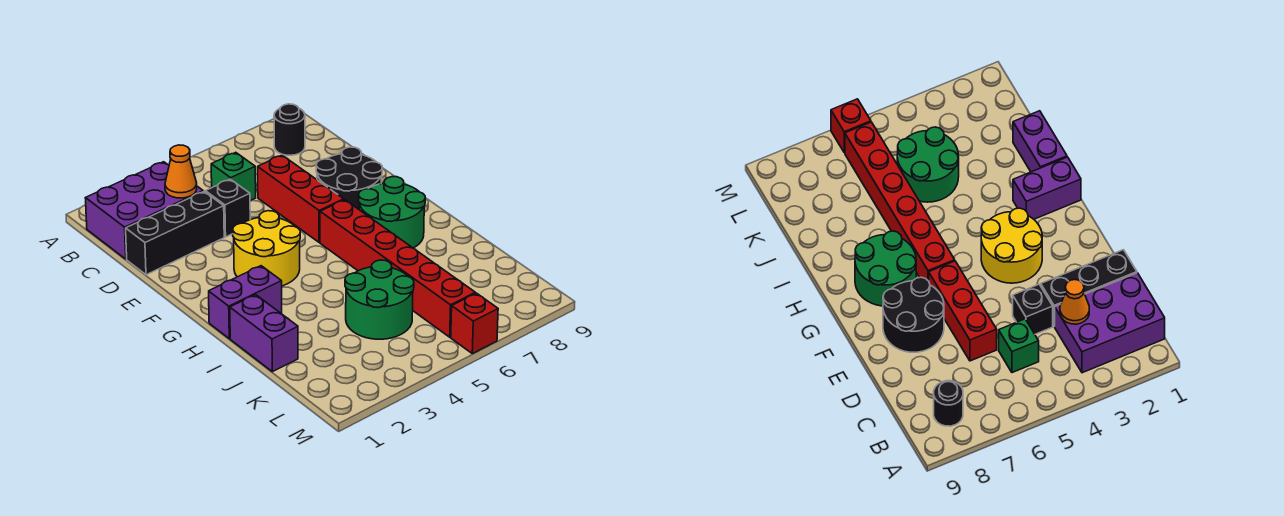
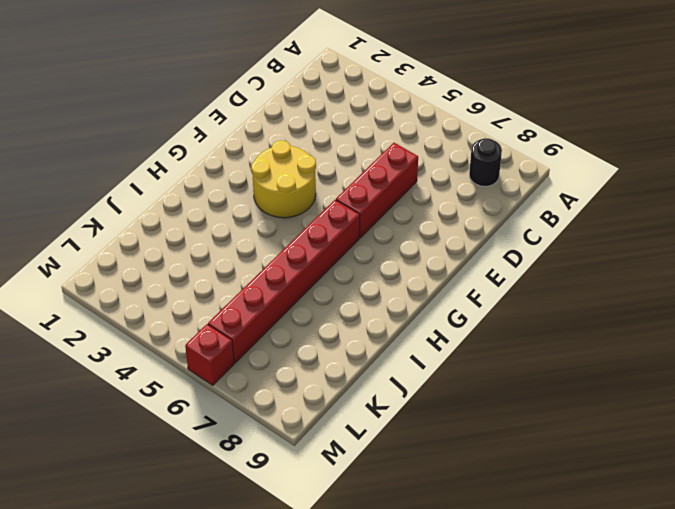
none -> purple 2x3 brick [85,162,203,259]
none -> green 1x1 brick [211,152,256,201]
none -> black 1x3 brick [126,191,224,275]

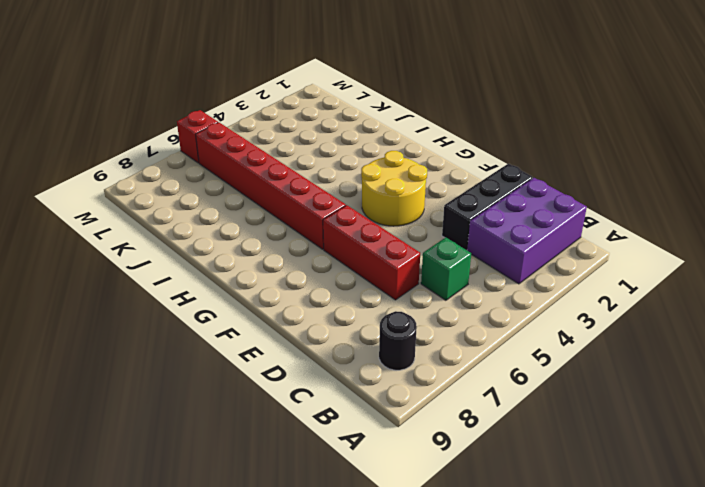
none -> black 1x1 brick [205,179,250,237]
none -> black 2x2 round brick [316,147,382,209]
none -> green 2x2 round brick [358,177,425,248]

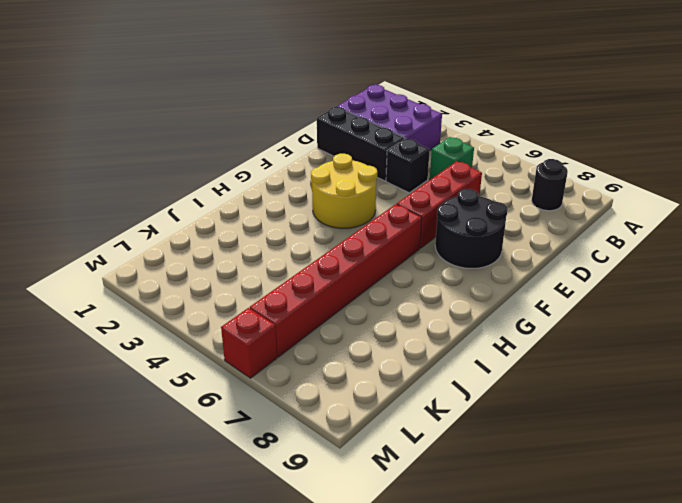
none -> green 2x2 round brick [358,177,425,248]
none -> purple 1x2 brick [209,266,282,339]
none -> purple 1x2 brick [230,295,298,372]

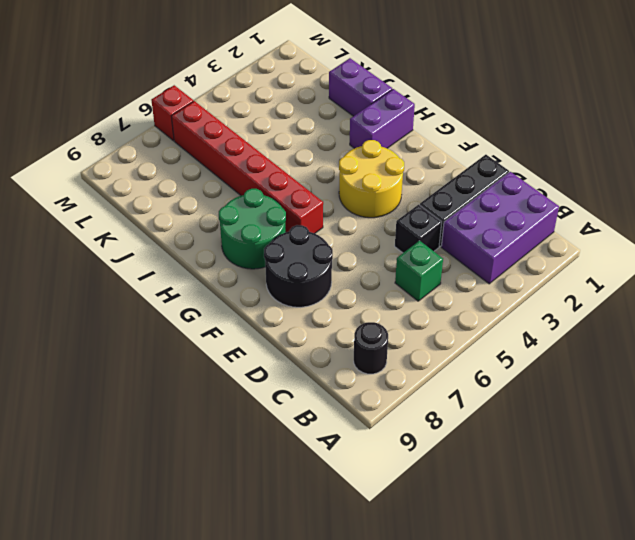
none -> red 1x3 brick [258,155,344,243]
none -> green 2x2 round brick [345,260,414,339]
none -> orange 1x1 cone [165,145,197,198]

